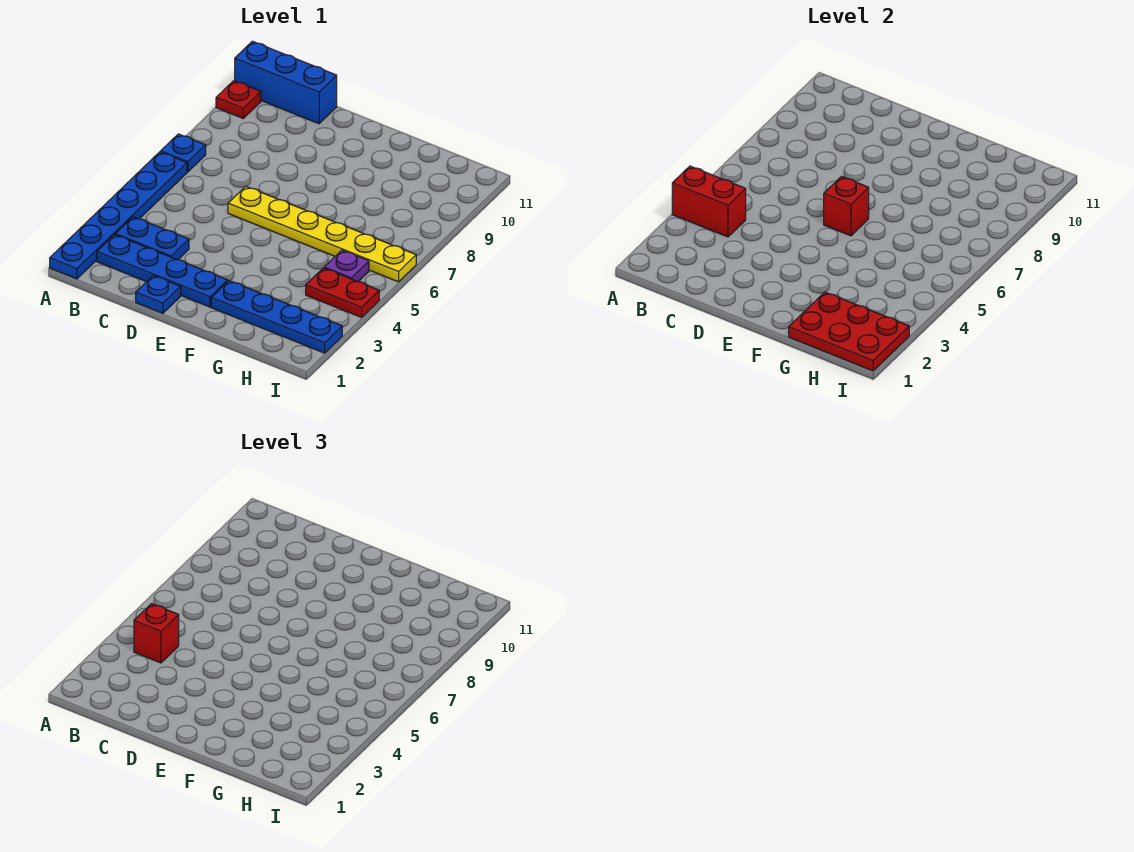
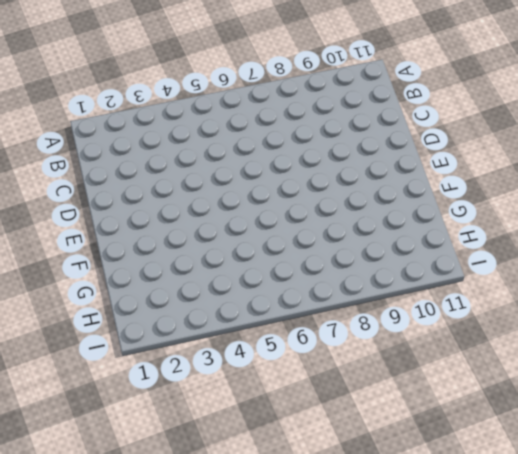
none -> blue 1x6 plate [50,152,187,279]
none -> blue 1x1 plate [161,134,206,172]
none -> red 1x1 plate [216,81,261,118]

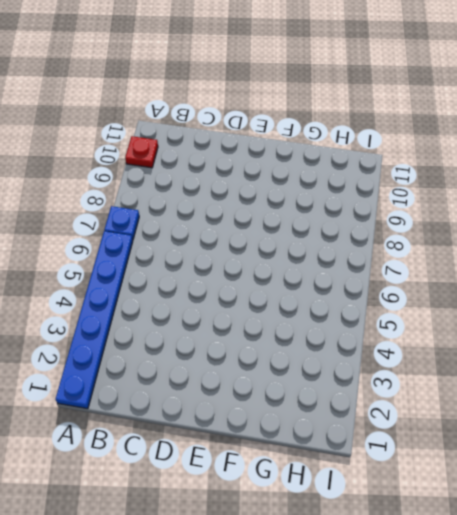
none -> blue 1x3 brick [235,41,337,124]
none -> blue 1x4 plate [97,235,228,307]
none -> blue 1x2 plate [115,217,189,260]

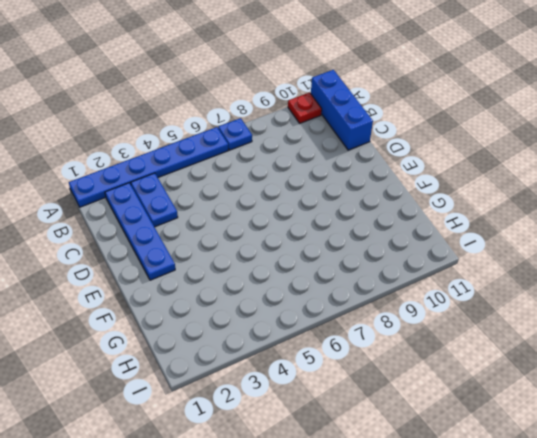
none -> blue 1x1 plate [136,275,181,313]
none -> yellow 1x6 plate [228,186,416,282]
none -> blue 1x4 plate [211,281,342,353]

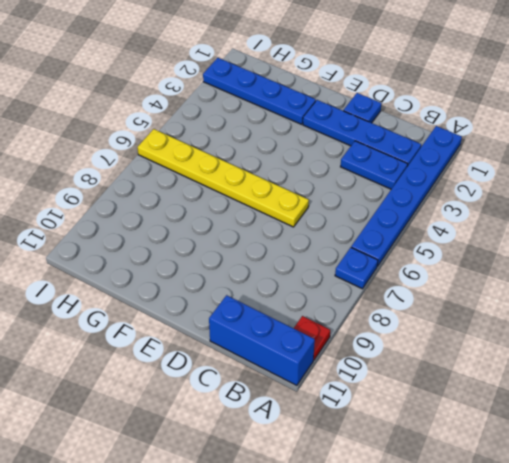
none -> red 1x2 plate [306,268,379,317]
none -> purple 1x1 plate [324,250,369,282]
none -> red 1x2 brick [672,166,746,237]

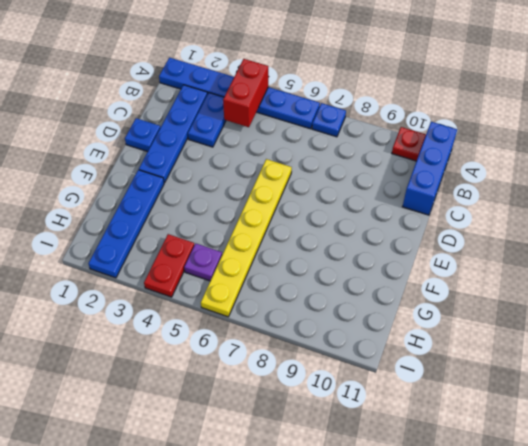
none -> red 1x1 brick [824,177,869,236]
none -> red 2x3 plate [789,292,909,371]
none -> red 1x1 brick [134,604,179,663]

